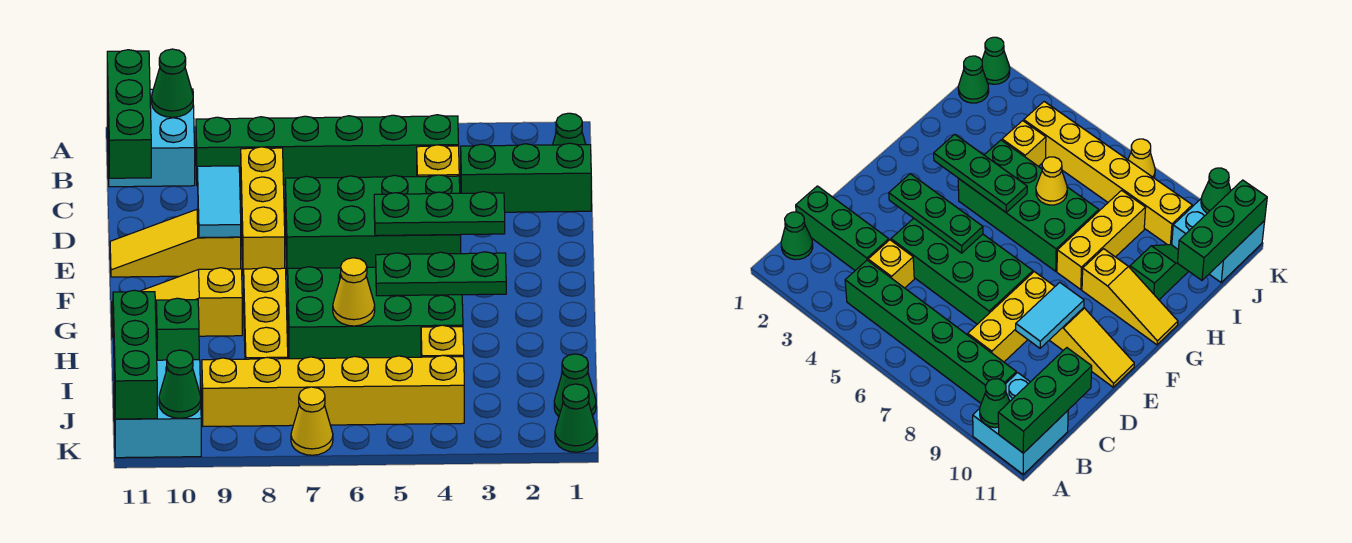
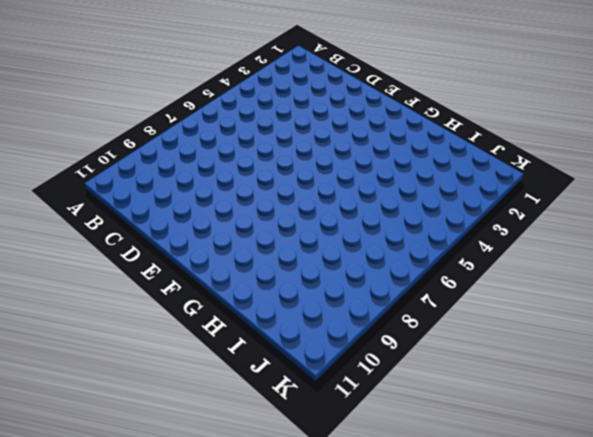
none -> cyan 2x2 brick [107,89,195,187]
none -> green 1x1 cone [553,113,586,145]
none -> green 1x6 brick [196,115,459,186]

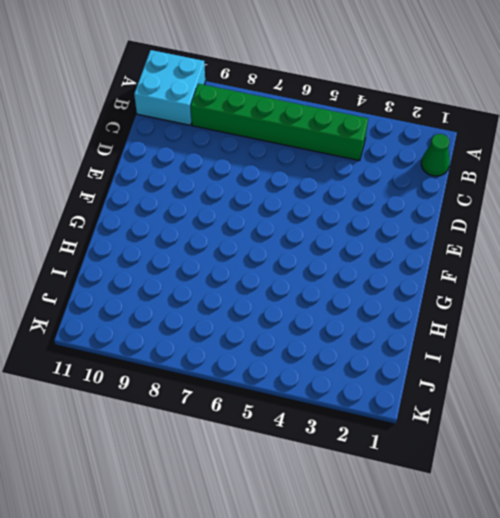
none -> green 1x3 brick [461,143,591,212]
none -> yellow 1x1 brick [417,145,459,177]
none -> yellow 1x3 brick [241,147,285,276]

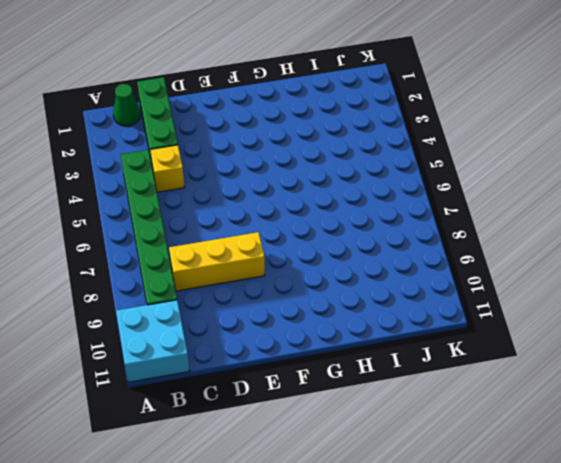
none -> green 2x4 brick [285,175,461,275]
none -> yellow 1x3 slope [110,209,241,277]
none -> green 2x4 brick [288,267,463,359]

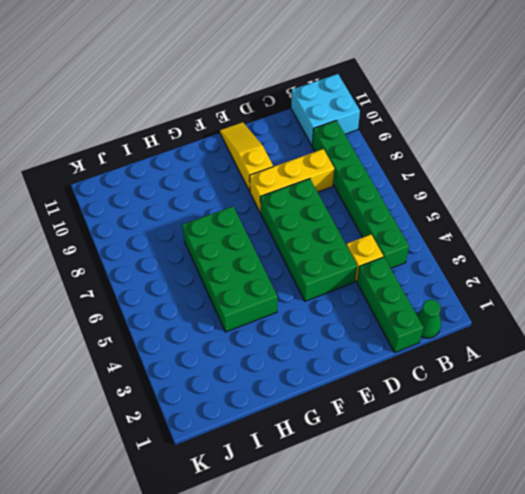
none -> yellow 1x3 brick [244,267,288,359]
none -> yellow 1x3 slope [112,268,242,337]
none -> green 1x2 slope [156,298,199,360]

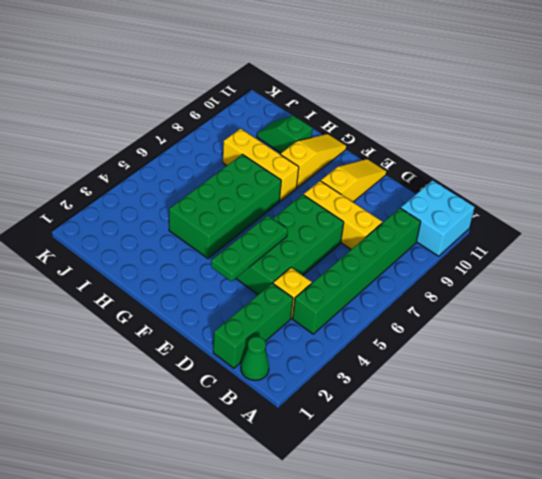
none -> yellow 1x1 brick [421,325,464,357]
none -> green 1x1 cone [554,354,596,416]
none -> yellow 1x6 brick [202,355,464,426]

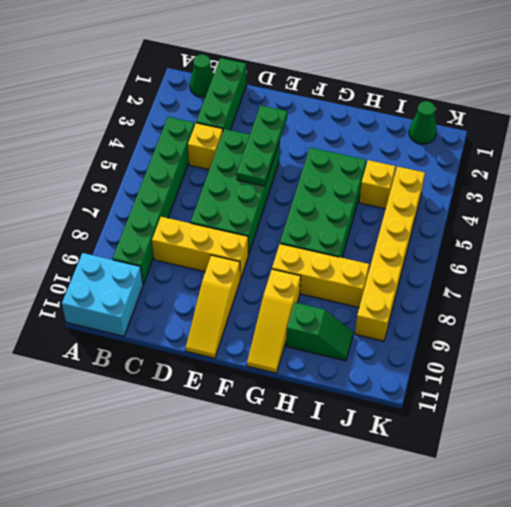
none -> cyan 2x2 brick [114,360,201,458]
none -> green 1x1 cone [555,384,597,452]
none -> yellow 1x1 cone [291,387,333,455]

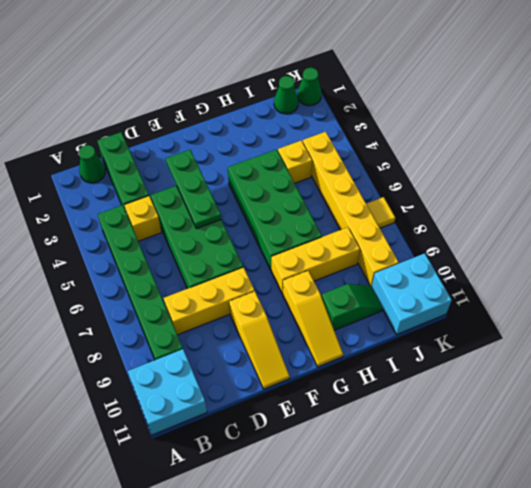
yellow 1x1 tile [367,197,395,228] -> yellow 1x1 cone [291,387,333,455]
none -> green 1x1 cone [152,49,193,117]
none -> green 1x3 brick [107,50,151,178]
none -> cyan 1x2 tile [197,166,241,238]

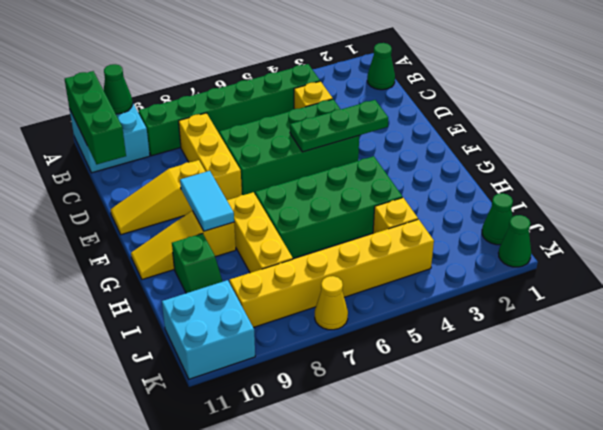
cyan 1x2 tile [180,171,234,231] -> cyan 1x2 tile moved to [197,166,241,238]
none -> green 1x3 brick [461,143,591,212]
none -> green 1x3 plate [376,252,506,296]
none -> yellow 1x1 cone [333,258,375,326]

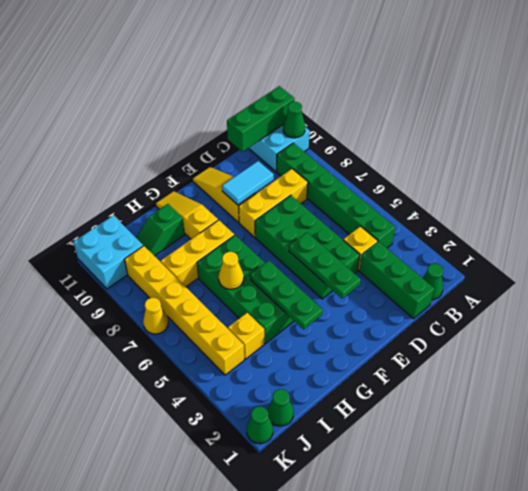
none -> green 1x3 brick [113,290,157,419]
none -> green 1x1 cone [159,350,201,418]

